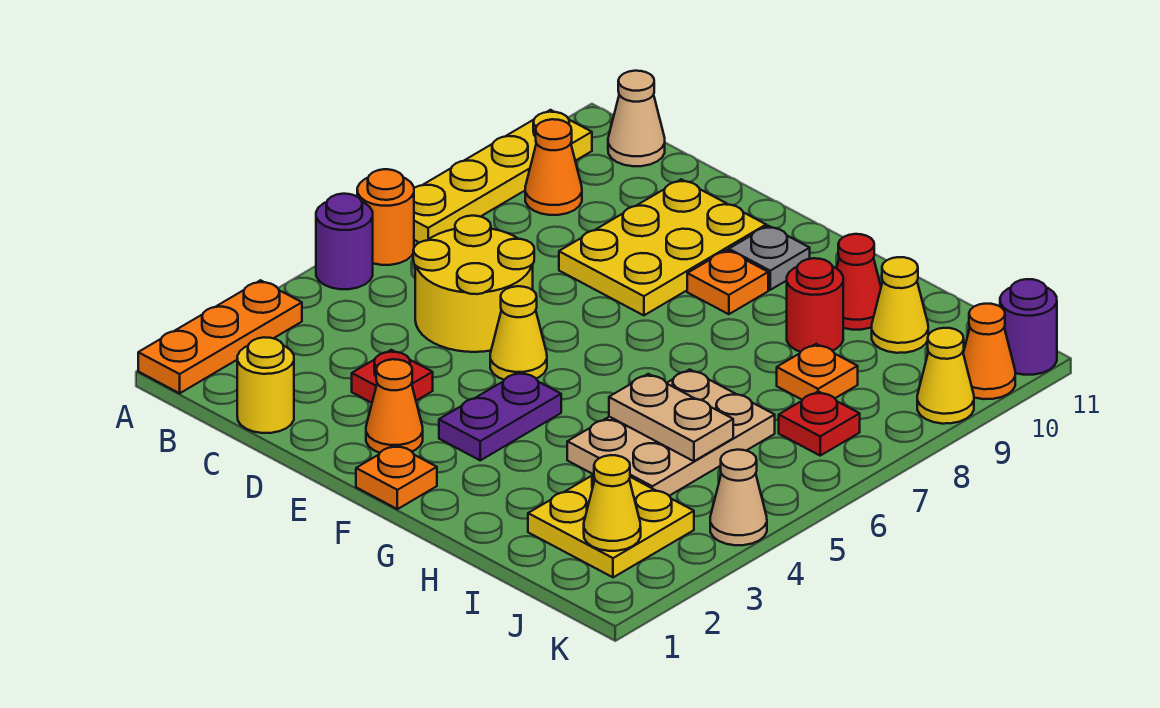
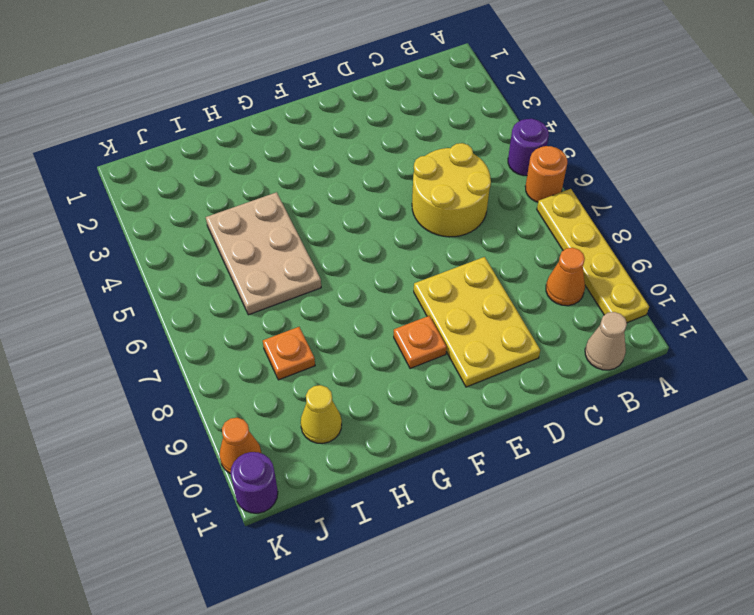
none -> orange 1x3 plate [138,280,302,393]
none -> yellow 1x1 round brick [237,337,294,433]
none -> red 1x1 plate [352,350,433,403]

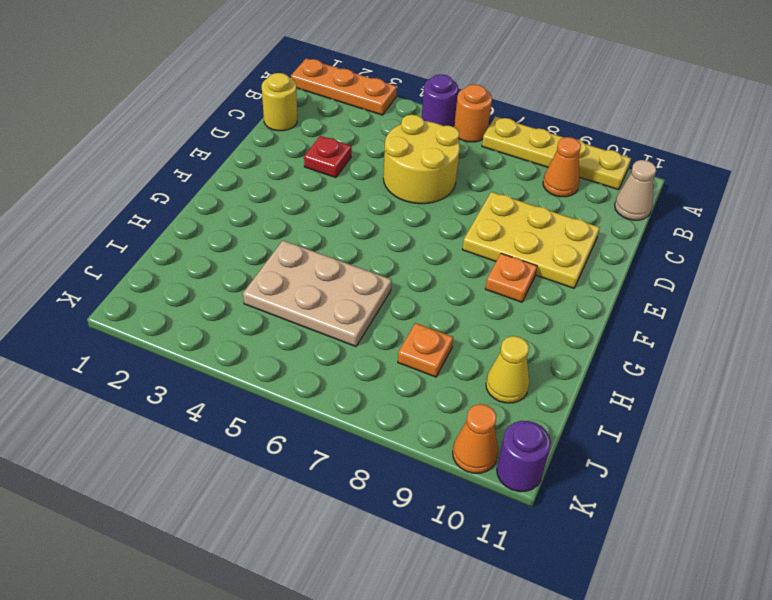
none -> orange 1x1 cone [366,359,423,453]
none -> yellow 1x1 cone [490,286,547,380]
none -> orange 1x1 plate [356,445,437,509]

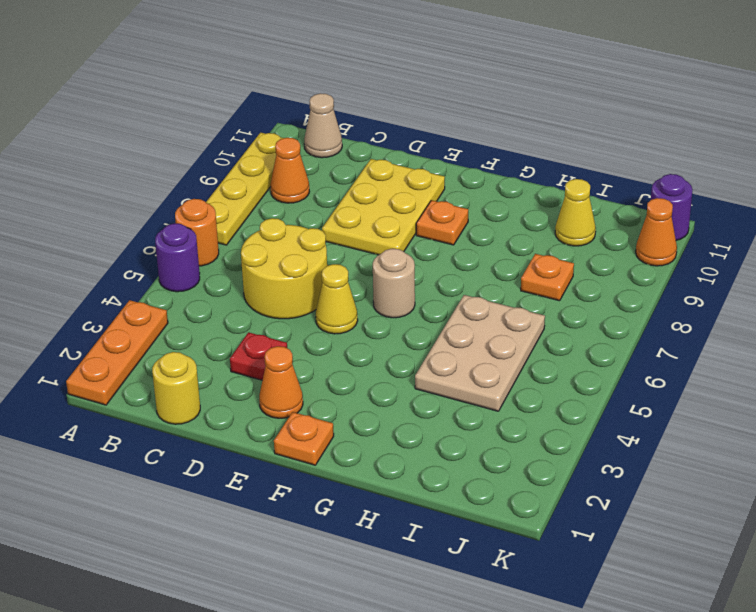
tan 1x1 round brick [373,249,415,318] -> none
none -> purple 1x2 plate [439,372,561,460]
none -> grey 1x1 plate [729,226,810,290]
none -> red 1x1 round brick [787,258,843,352]

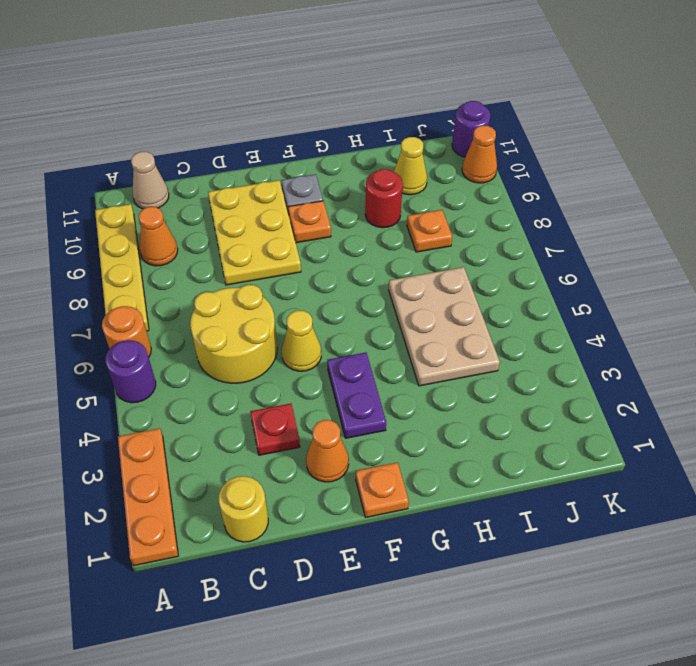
none -> red 1x1 cone [836,234,881,330]
none -> yellow 2x2 plate [528,474,694,577]
none -> red 1x1 plate [779,391,860,456]

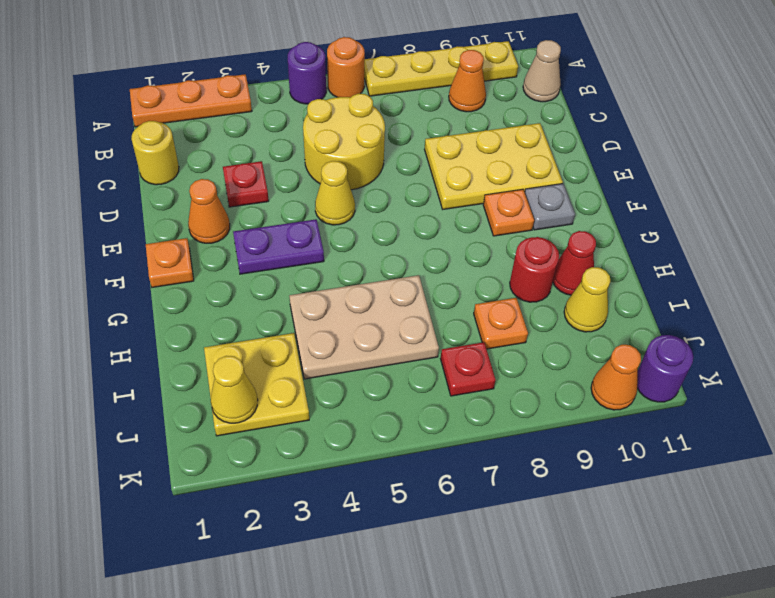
none -> tan 1x1 cone [710,450,767,545]
none -> yellow 1x1 cone [917,328,974,424]
none -> tan 1x2 plate [609,374,733,461]

